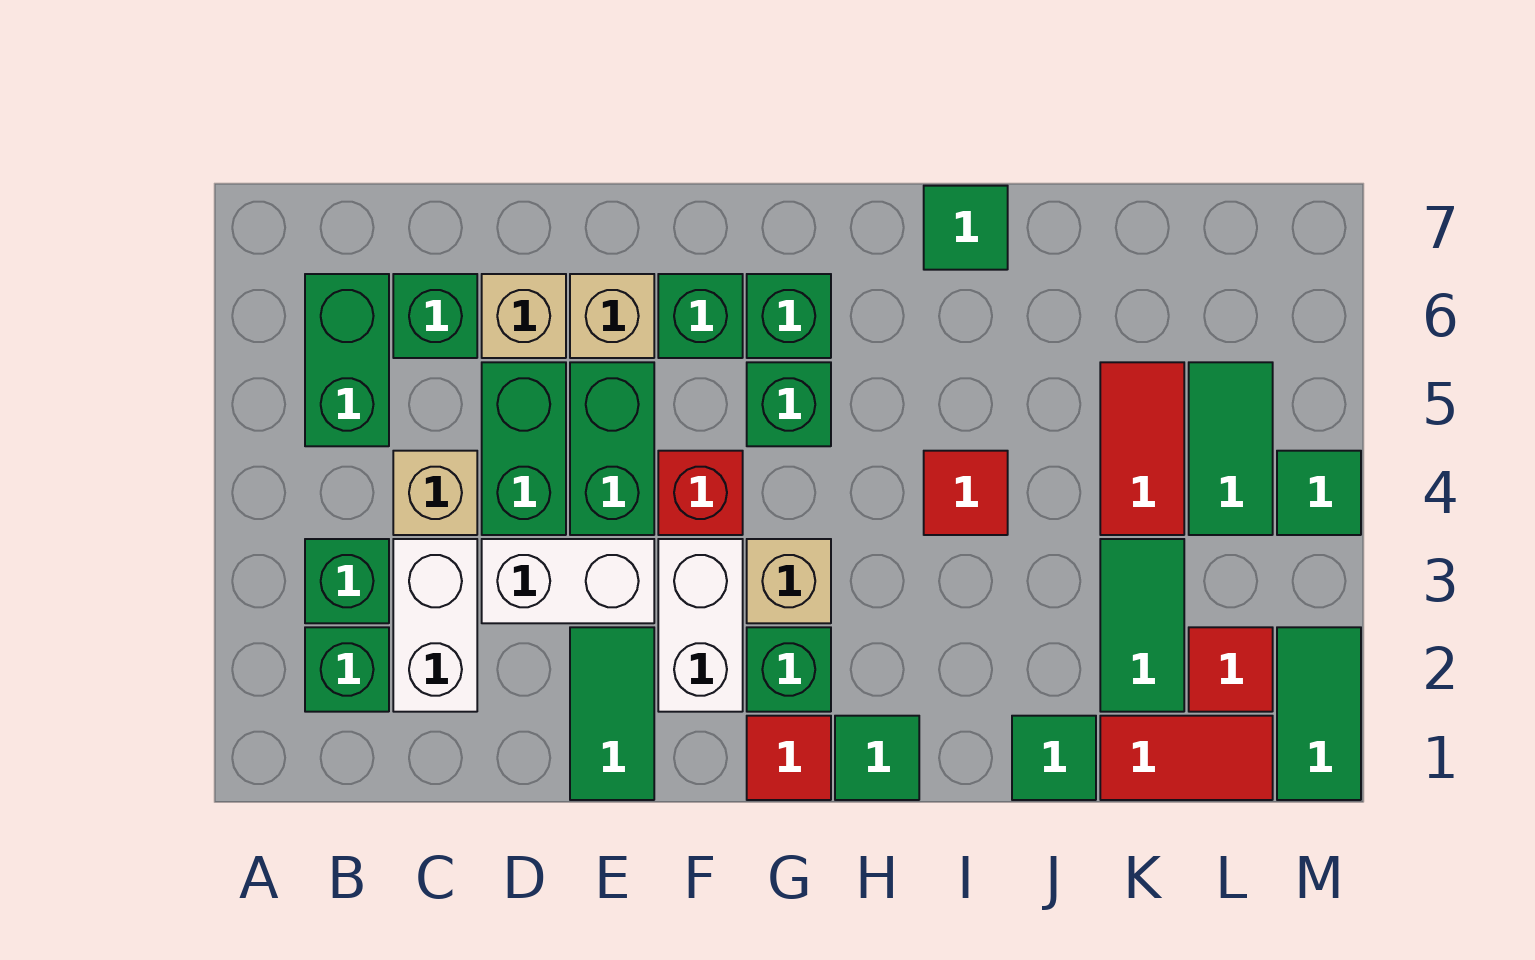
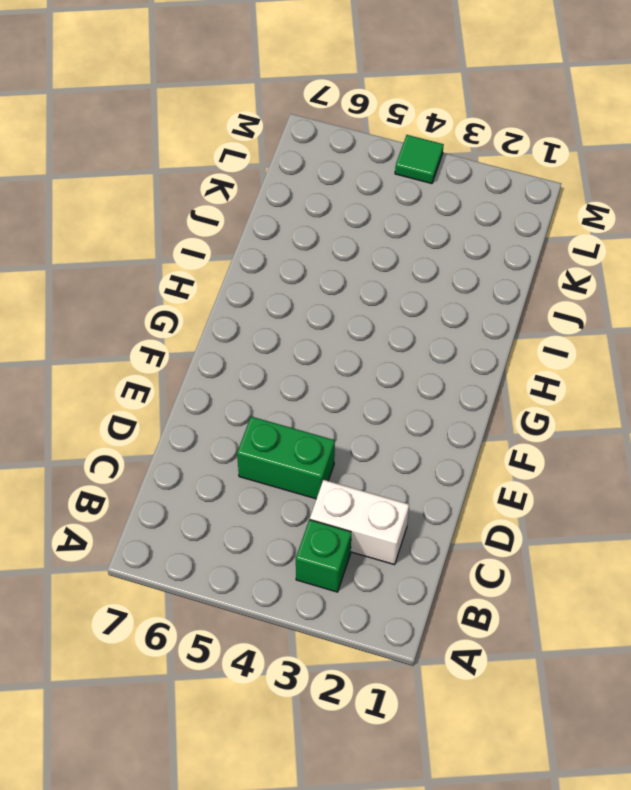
none -> green 1x1 brick [305,627,389,712]
none -> green 1x2 brick [305,274,389,446]
none -> tan 1x1 brick [393,451,477,535]
none -> green 1x1 brick [393,274,477,358]

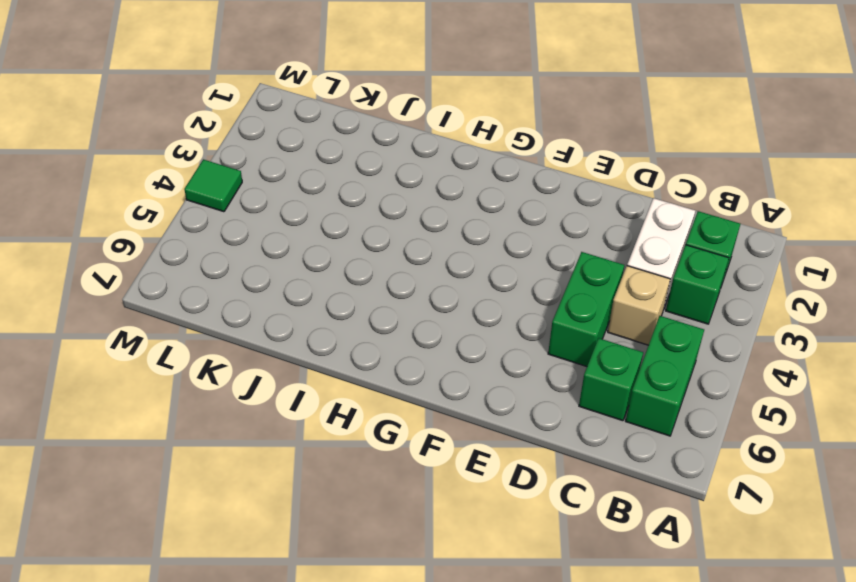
none -> white 1x2 brick [482,539,654,623]
none -> tan 1x1 brick [482,274,566,358]
none -> green 1x2 tile [570,627,654,800]
none -> green 1x2 brick [570,362,654,535]

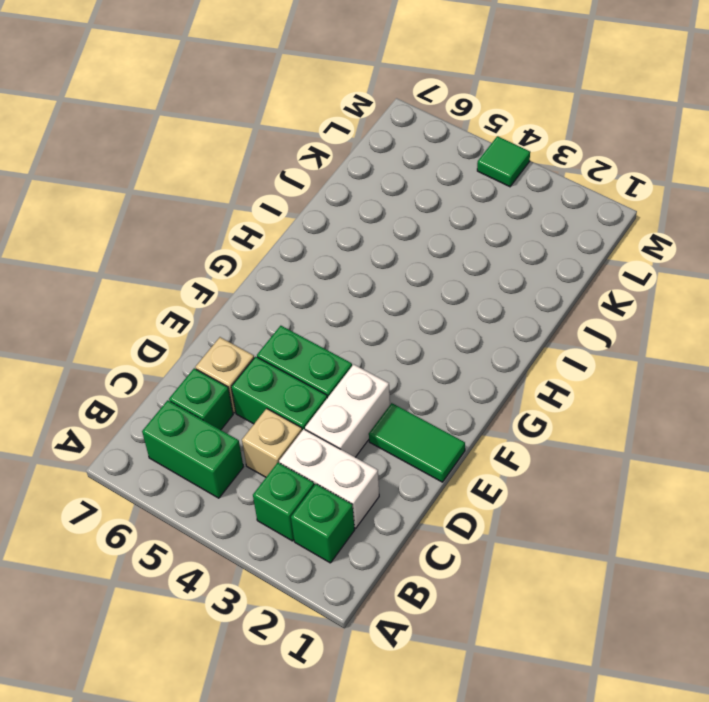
none -> tan 1x1 brick [570,274,654,358]
none -> white 1x2 brick [658,539,743,712]
none -> red 1x1 brick [658,451,743,535]
none -> green 1x1 brick [658,274,743,358]

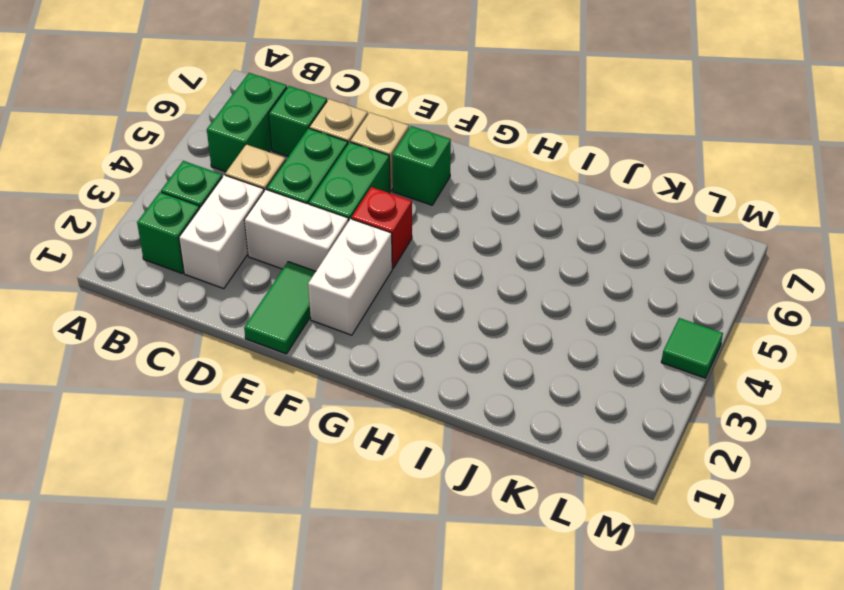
none -> red 1x1 tile [747,716,831,800]
none -> green 1x1 brick [747,627,831,712]
none -> tan 1x1 brick [747,539,831,623]
none -> green 1x1 brick [747,362,831,446]

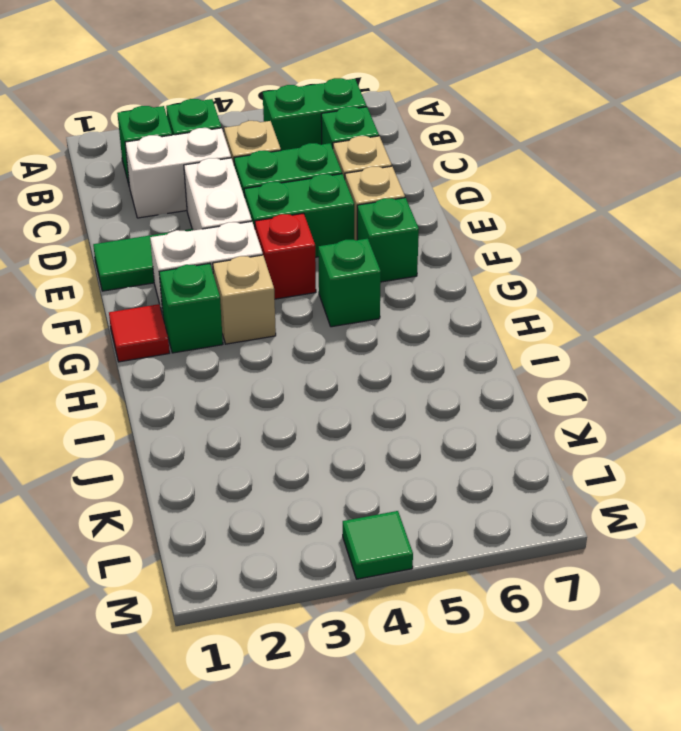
none -> green 1x1 brick [747,274,831,358]
none -> green 1x1 tile [835,716,919,800]
none -> red 1x1 tile [924,451,1008,535]
none -> green 1x1 tile [924,186,1008,270]

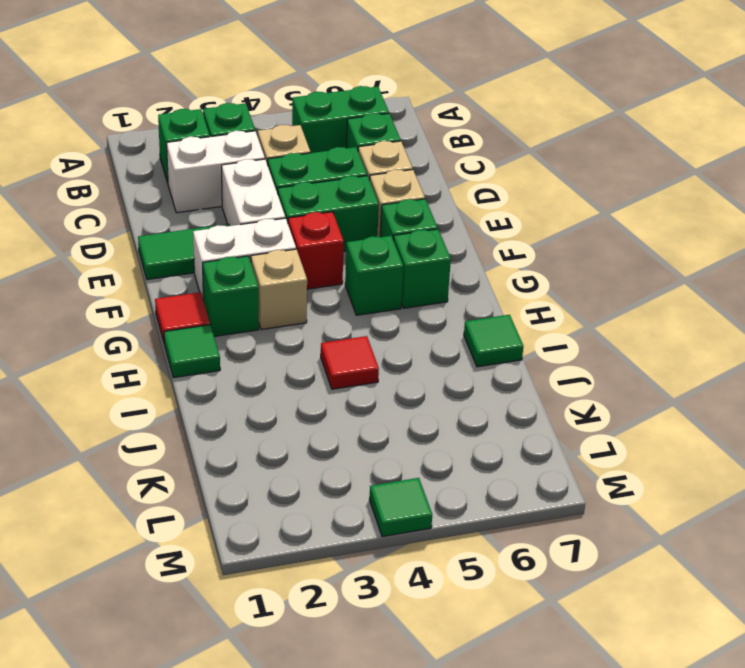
none -> green 1x1 tile [1012,716,1096,800]
none -> red 1x2 tile [1100,716,1273,800]
none -> green 1x2 tile [1100,539,1184,712]
none -> red 1x2 tile [1100,362,1184,535]

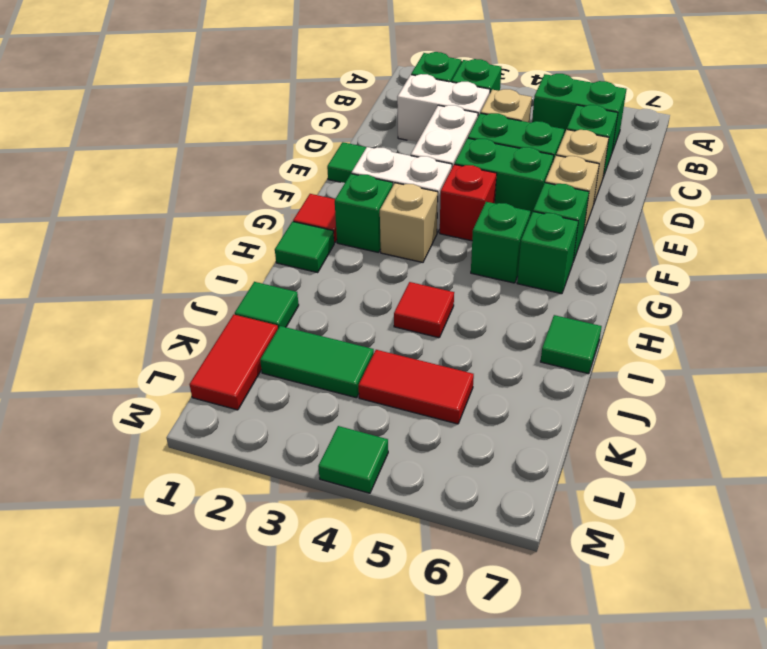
none -> red 1x1 tile [1189,627,1273,712]
none -> green 1x2 tile [1189,362,1273,535]
none -> green 1x2 tile [1277,627,1361,800]

